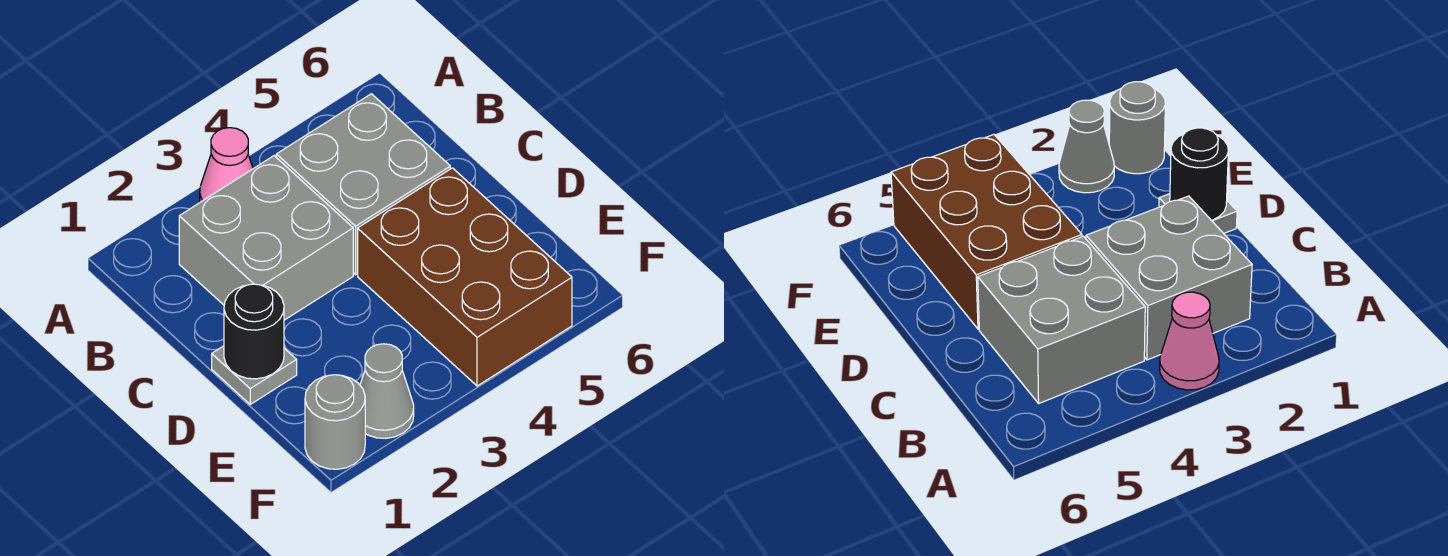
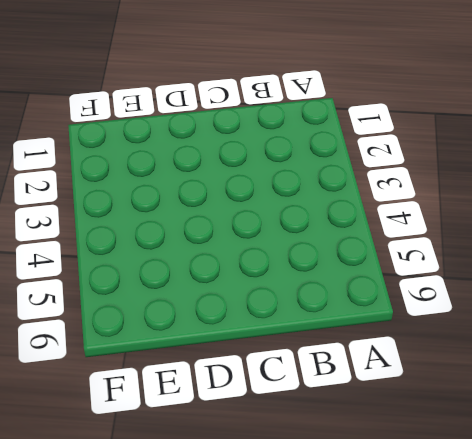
none -> pink 1x1 cone [200,128,253,202]
none -> grey 2x2 brick [179,156,353,320]

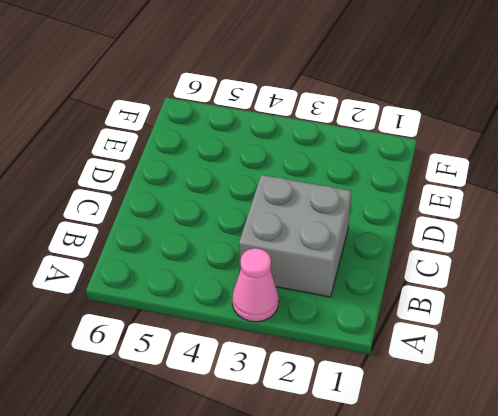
none -> grey 2x2 brick [276,94,450,275]
none -> grey 1x1 plate [212,346,297,404]

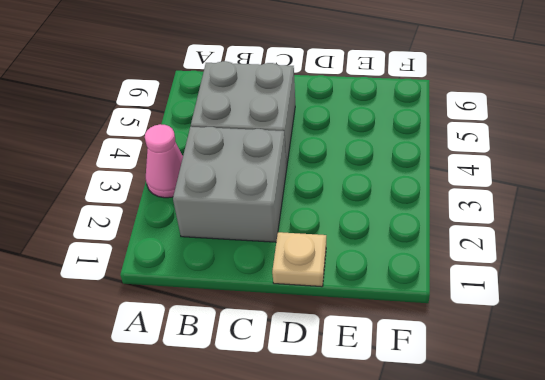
tan 1x1 plate [272,232,326,287] -> grey 1x1 plate [212,346,297,404]
none -> brown 2x3 brick [358,168,572,386]
none -> grey 1x1 round brick [305,375,365,469]

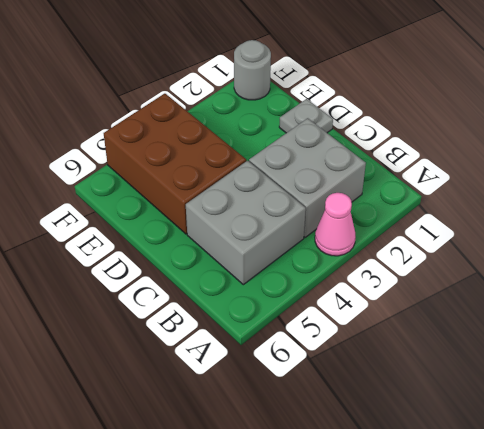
none -> grey 1x1 cone [360,344,414,439]
none -> black 1x1 round brick [224,284,284,379]

